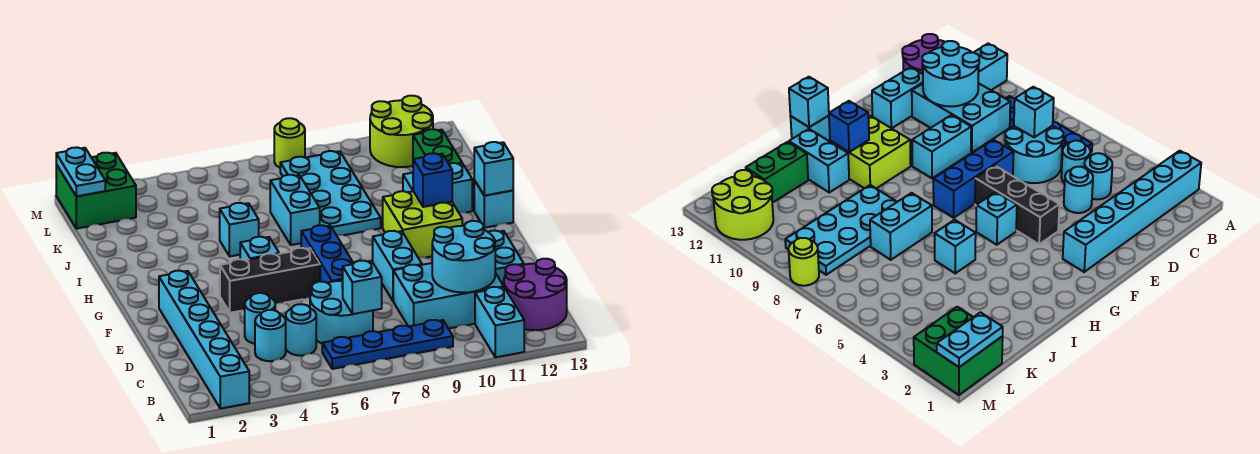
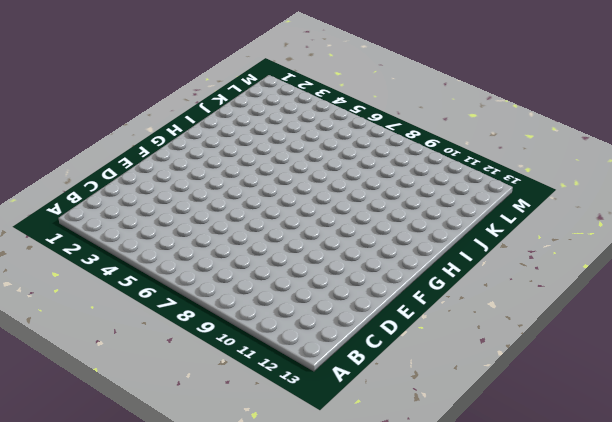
none -> cyan 1x6 brick [159,271,249,409]
none -> cyan 1x2 brick [475,287,524,357]
none -> blue 1x4 plate [322,320,453,369]

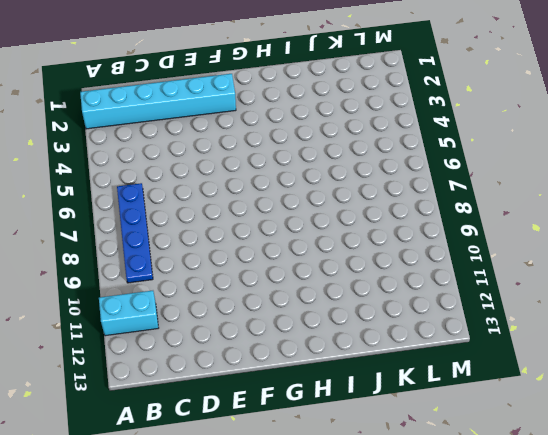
none -> purple 2x2 round brick [504,259,567,330]
none -> cyan 1x1 round brick [255,310,286,361]
none -> cyan 1x1 round brick [286,304,316,356]

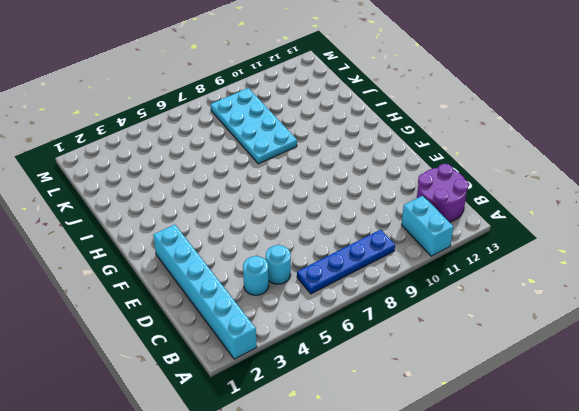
none -> cyan 2x2 round brick [310,280,373,343]
none -> cyan 2x3 brick [393,263,504,329]
none -> cyan 1x1 round brick [245,293,275,344]

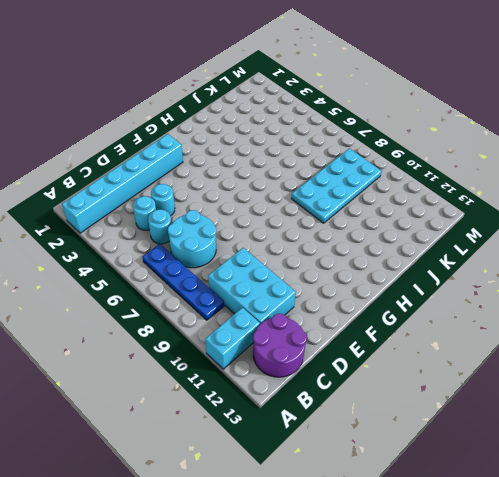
none -> cyan 1x2 brick [489,231,524,286]
none -> blue 1x3 brick [301,225,354,283]
none -> cyan 1x2 brick [373,231,422,301]

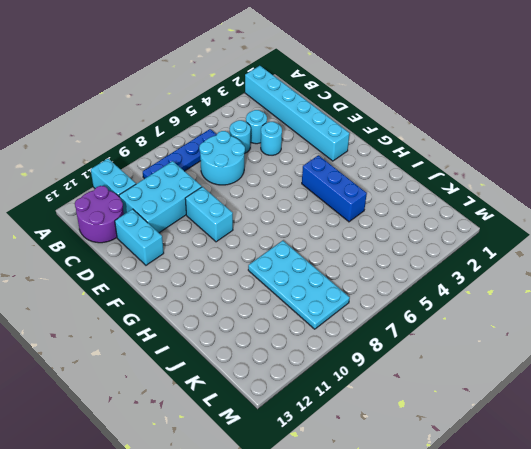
blue 1x3 brick [302,155,367,222] -> blue 1x3 brick moved to [301,225,354,283]
none -> black 1x3 brick [220,248,320,313]
none -> cyan 1x1 brick [240,237,279,260]
none -> lime 2x2 brick [383,191,462,258]

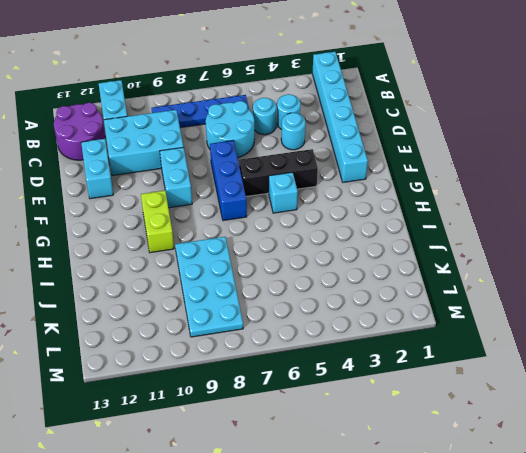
lime 1x2 brick [141,191,174,253] -> lime 2x2 brick [383,191,462,258]
none -> cyan 1x1 brick [474,180,513,228]
none -> cyan 1x1 brick [219,203,259,256]
none -> cyan 1x2 brick [270,175,320,245]

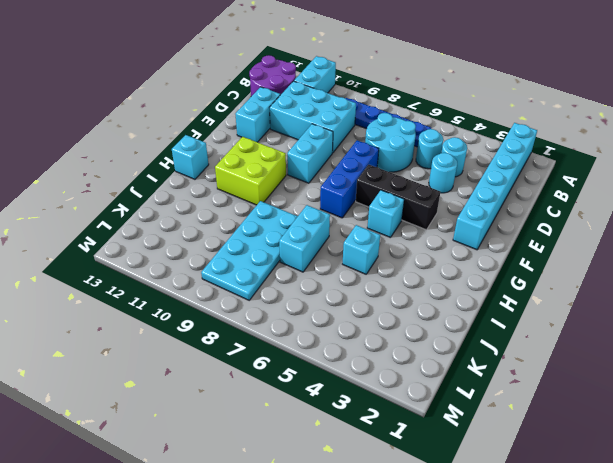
none -> cyan 1x2 brick [403,163,472,213]
none -> green 1x2 brick [413,129,462,164]
none -> green 2x2 brick [56,153,136,229]

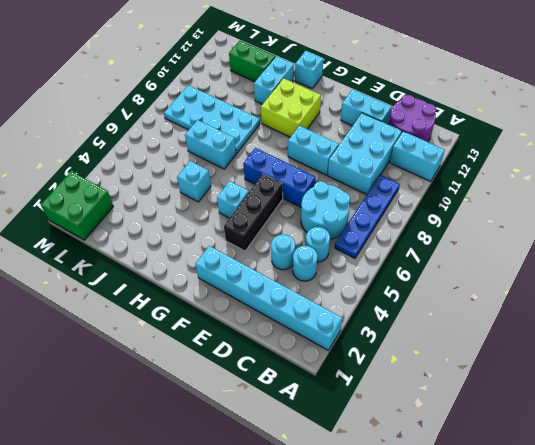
none -> lime 2x2 round brick [370,96,433,167]
none -> lime 1x1 round brick [274,118,305,168]
none -> cyan 1x1 brick [342,261,382,314]

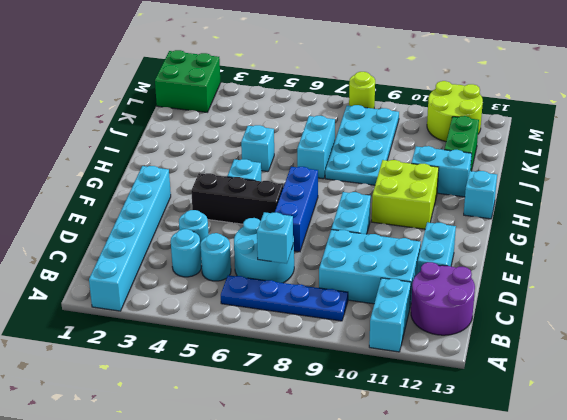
none -> cyan 2x2 round brick [432,221,495,292]
none -> blue 1x1 brick [413,153,452,207]
none -> cyan 1x1 brick [474,142,513,196]

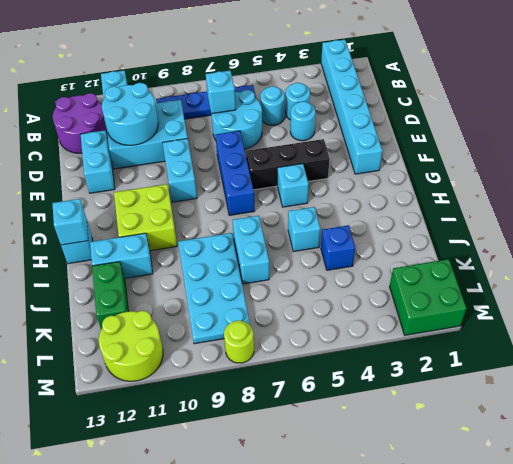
blue 1x1 brick [321,225,355,270] -> blue 1x1 brick moved to [413,153,452,207]
none -> cyan 1x2 plate [56,147,105,196]

